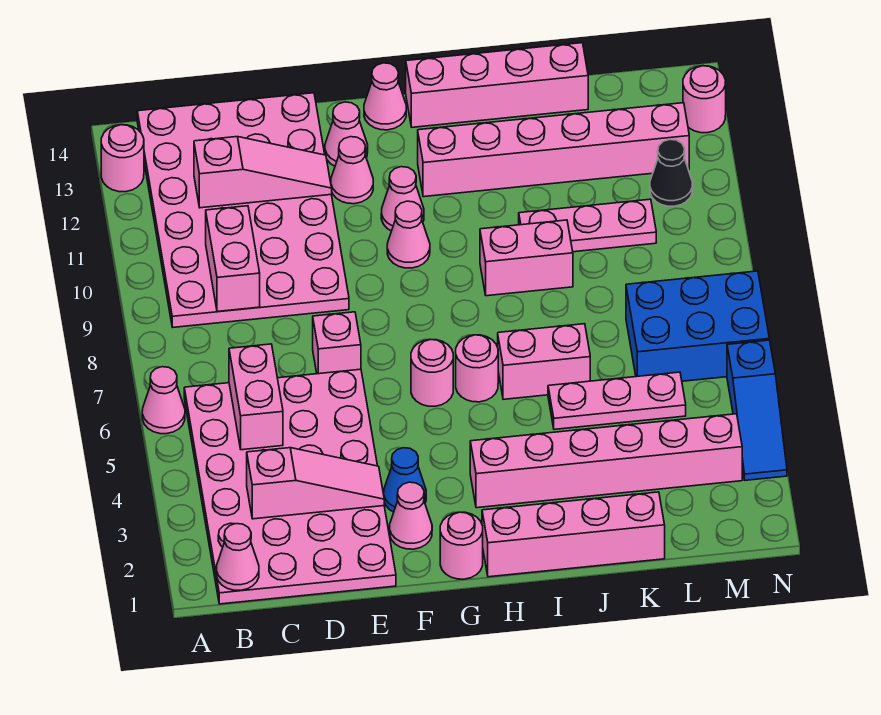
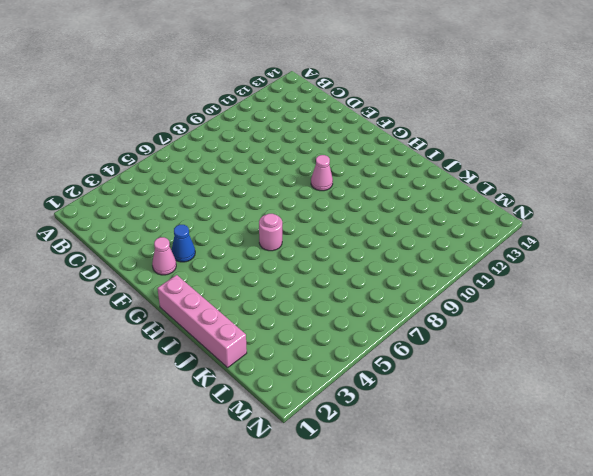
none -> pink 1x1 cone [142,367,185,434]
none -> pink 1x1 round brick [101,125,144,192]
none -> pink 4x6 plate [184,369,396,604]
none -> pink 4x6 plate [137,93,349,327]

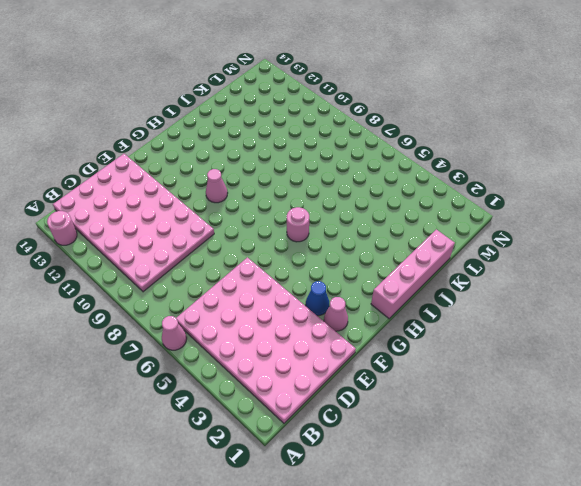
none -> pink 1x1 brick [313,312,361,374]
none -> pink 1x1 cone [331,137,373,204]
none -> pink 1x1 cone [325,102,368,166]
none -> pink 1x1 round brick [440,512,483,579]

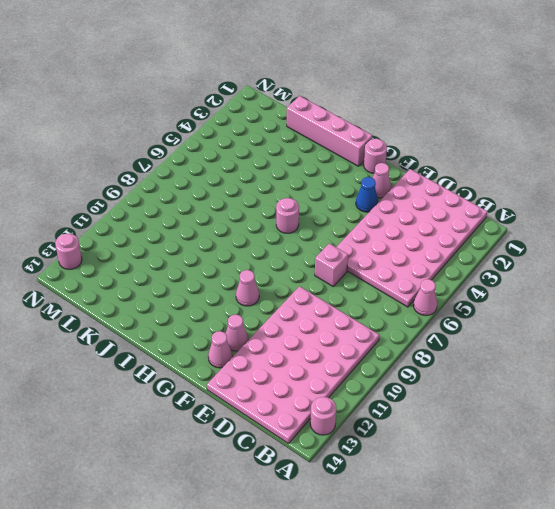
none -> pink 1x1 round brick [411,340,453,406]
none -> pink 1x1 cone [381,167,424,231]
none -> pink 1x1 cone [364,63,406,130]
none -> pink 1x6 brick [470,414,742,508]

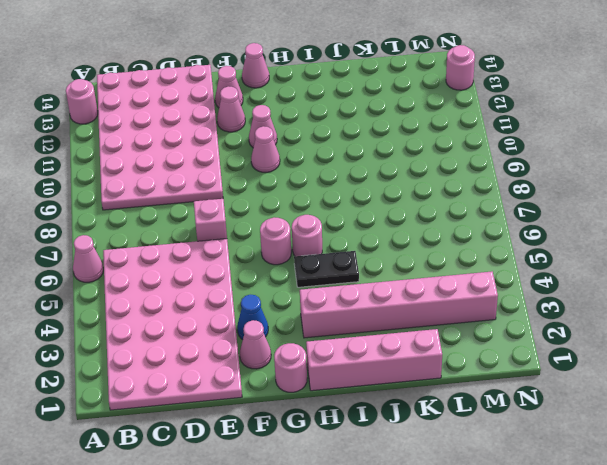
black 1x2 plate [294,251,359,287] -> none
none -> pink 1x6 brick [418,103,689,197]
none -> pink 1x4 brick [406,43,588,127]
none -> pink 1x2 brick [498,324,590,399]
none -> pink 1x2 brick [480,220,573,296]

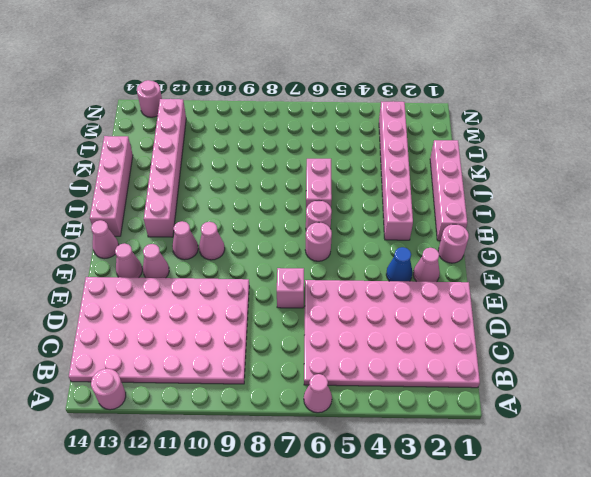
none -> pink 1x2 brick [480,220,573,296]
none -> pink 1x3 plate [548,372,686,429]
none -> pink 1x3 plate [519,199,656,252]
none -> blue 2x3 brick [626,271,769,381]

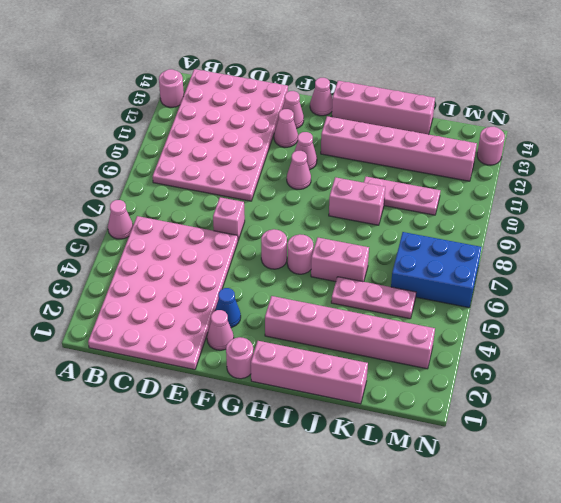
none -> black 1x1 cone [650,139,693,206]
none -> blue 1x3 slope [727,340,787,480]
none -> pink 1x1 cone [216,524,259,590]
none -> pink 1x3 slope [247,448,384,519]

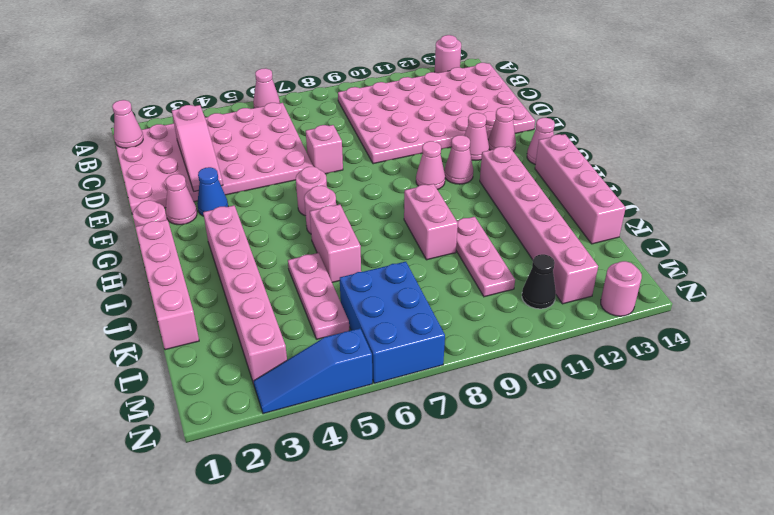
none -> pink 1x2 brick [229,344,283,450]
none -> pink 1x2 brick [206,206,260,312]
none -> pink 1x3 slope [194,137,332,208]

